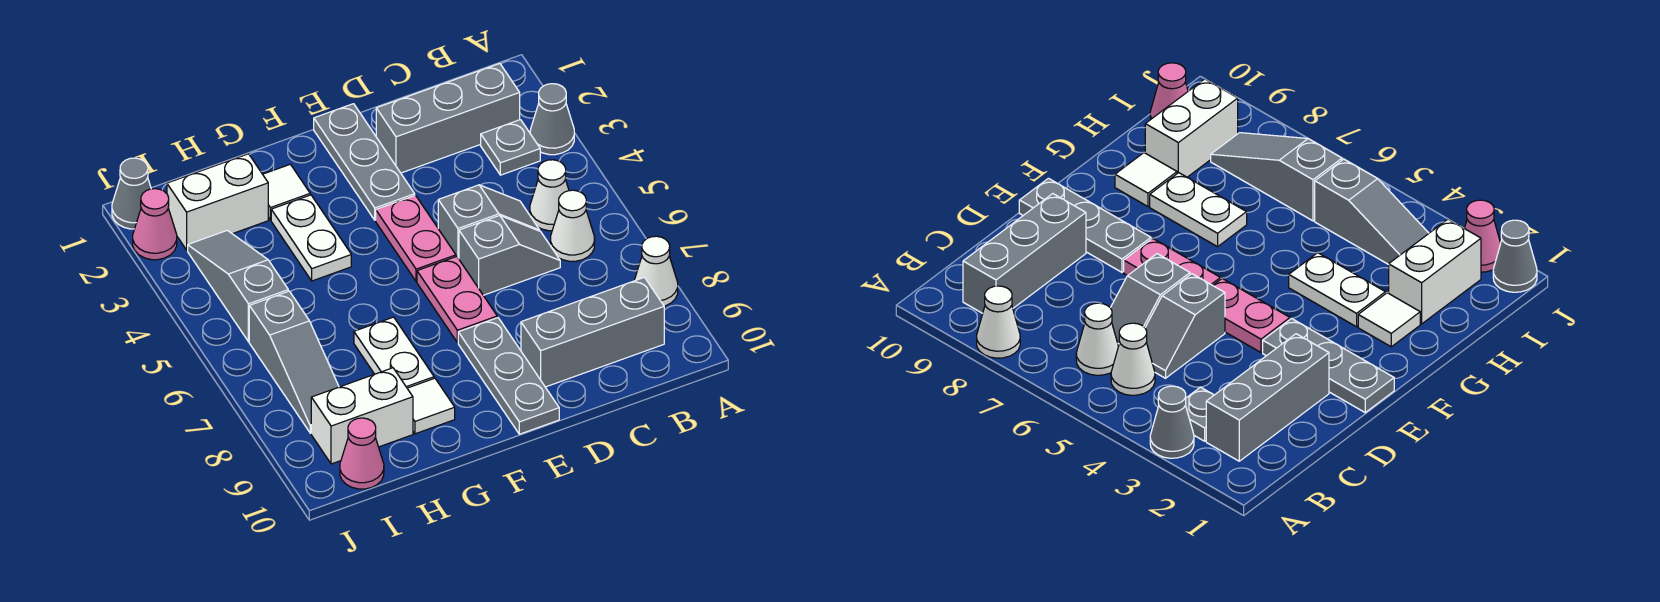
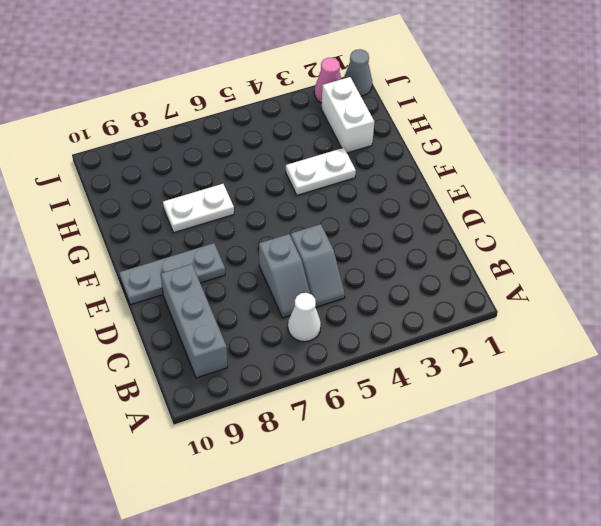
none -> grey 1x1 cone [530,84,574,155]
none -> white 1x1 cone [634,236,678,306]
none -> grey 1x3 brick [376,64,520,173]

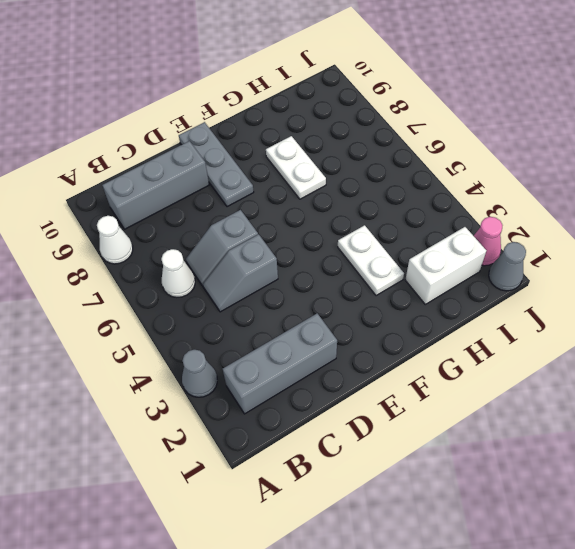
none -> grey 1x1 plate [481,120,540,175]
none -> white 1x1 cone [530,160,569,231]
none -> grey 1x3 plate [314,104,415,220]

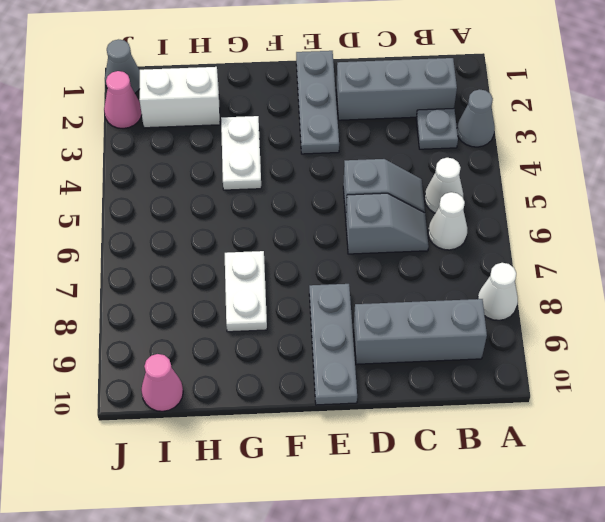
none -> pink 1x2 plate [376,195,456,281]
none -> pink 1x2 plate [417,257,497,343]
none -> white 1x1 tile [263,164,310,220]

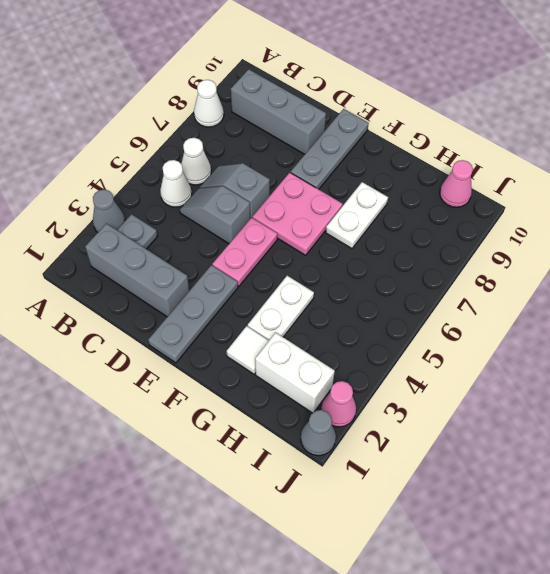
pink 2x2 plate [252,173,343,255] -> pink 1x2 plate [417,257,497,343]
none -> white 1x1 tile [407,378,455,434]
none -> white 1x2 brick [311,368,413,464]
none -> grey 1x3 slope [188,230,288,342]

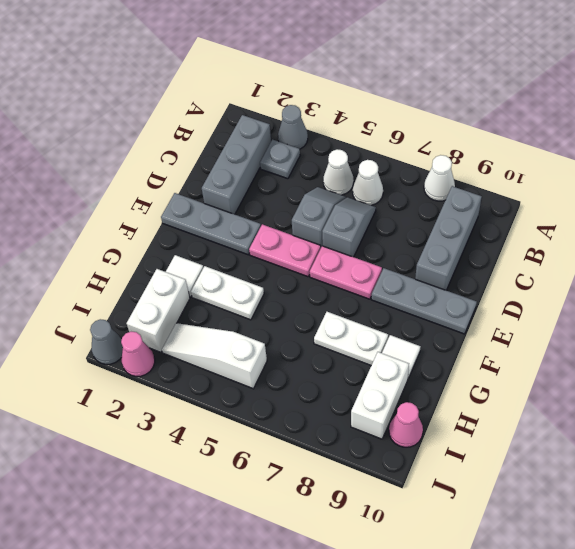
white 1x3 slope [162,323,267,389] -> grey 1x3 slope [188,230,288,342]
none -> grey 1x3 slope [249,291,339,433]

